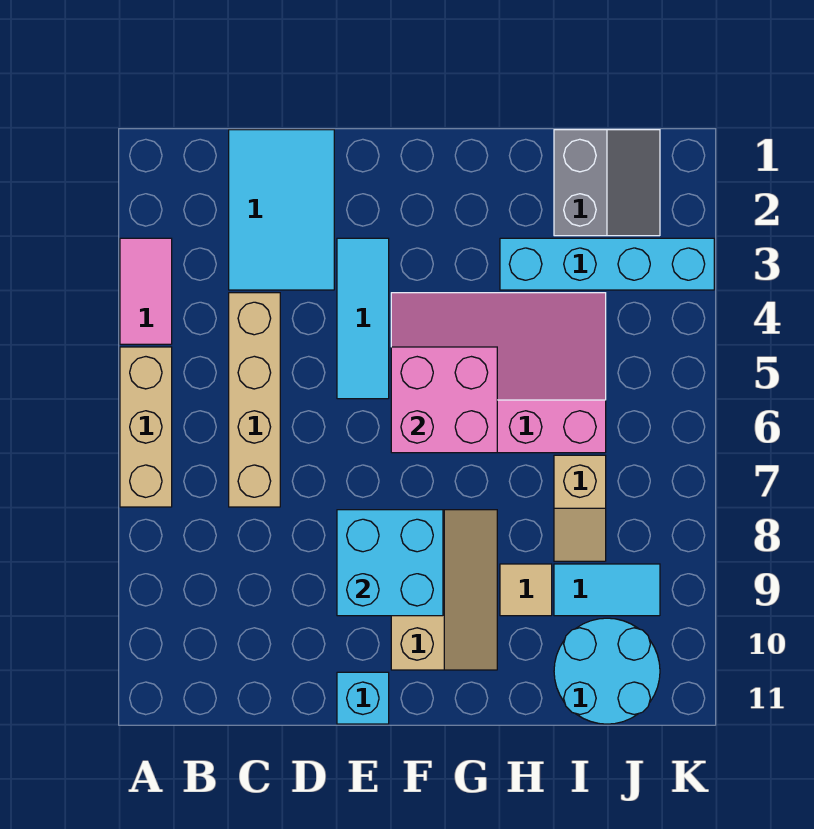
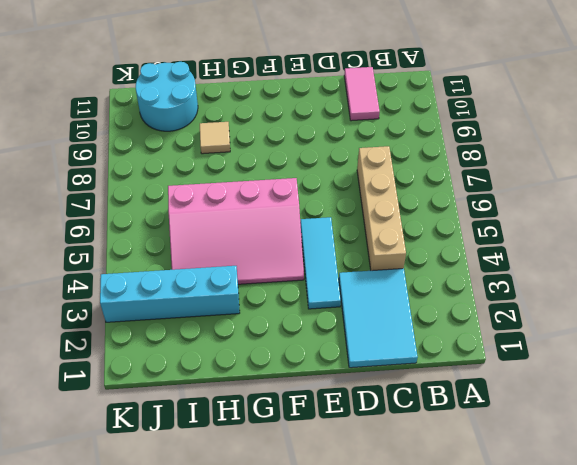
pink 1x2 tile [344,67,380,121] -> pink 1x2 tile moved to [120,238,172,344]
none -> tan 1x3 brick [120,347,172,507]
none -> cyan 1x1 brick [337,672,389,724]
none -> tan 2x3 slope [391,510,497,670]

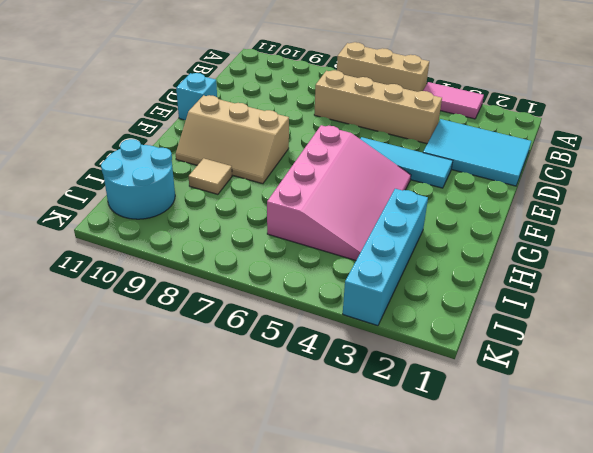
none -> grey 2x2 slope [554,130,660,236]
none -> tan 1x2 slope [554,455,606,561]
none -> cyan 1x2 tile [554,564,660,616]

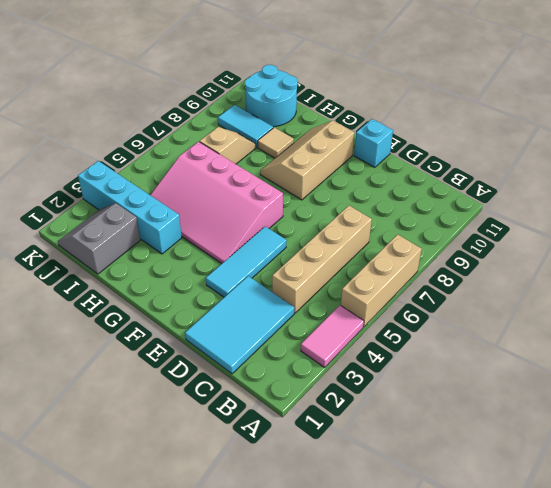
none -> cyan 2x2 brick [337,510,443,616]
none -> pink 2x2 brick [391,347,497,453]

